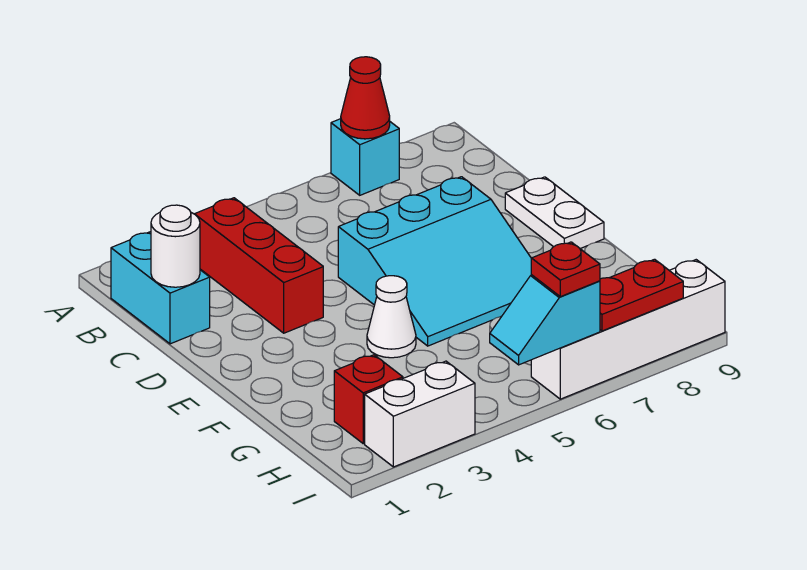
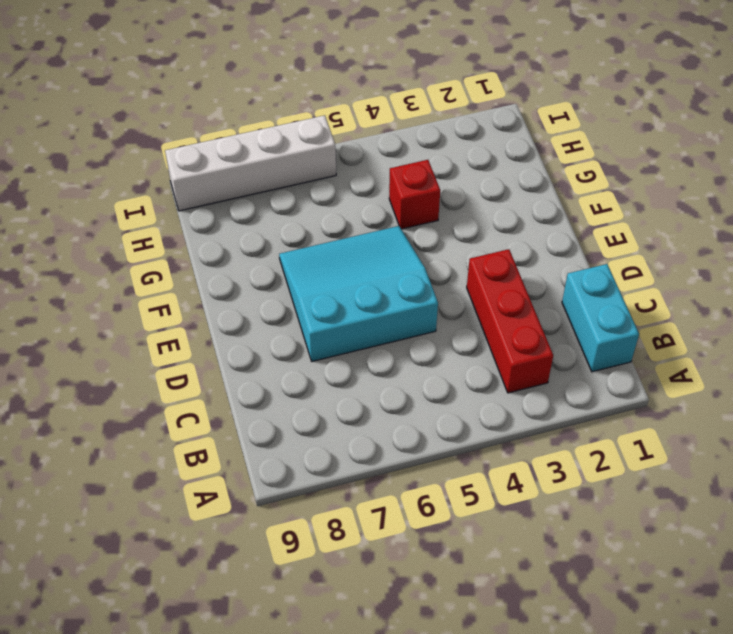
red 1x1 brick [389,160,440,229] -> red 1x1 brick moved to [334,355,403,444]
none -> cyan 1x1 brick [331,119,399,195]
none -> white 1x2 plate [505,177,604,249]
none -> white 1x1 cone [367,276,416,358]

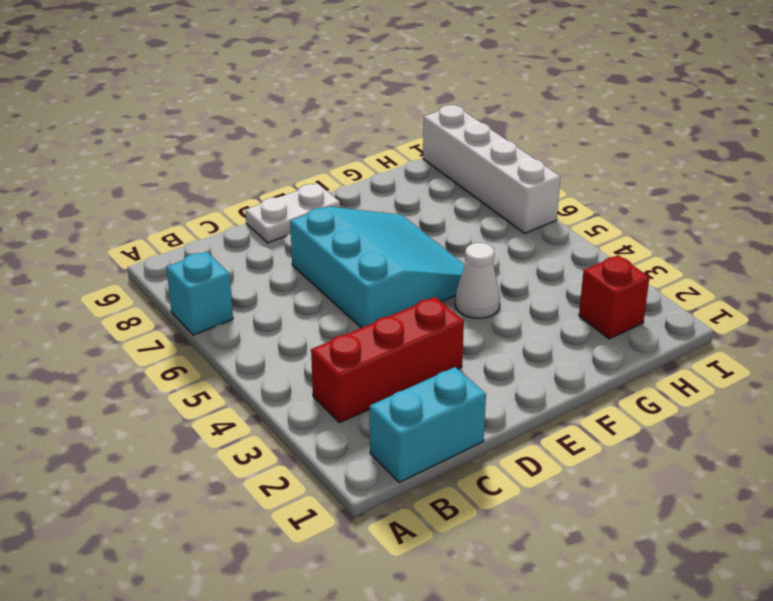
none -> white 1x2 brick [365,361,475,467]
none -> red 1x1 cone [341,57,390,139]
none -> white 1x1 round brick [151,205,200,287]

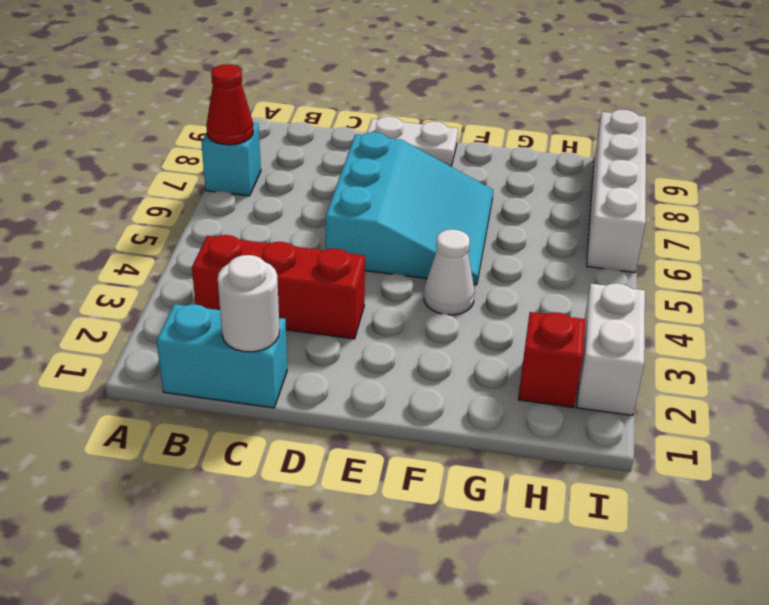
none -> cyan 1x2 slope [490,275,600,365]
none -> red 1x2 plate [600,259,683,331]
none -> red 1x1 plate [531,242,600,297]

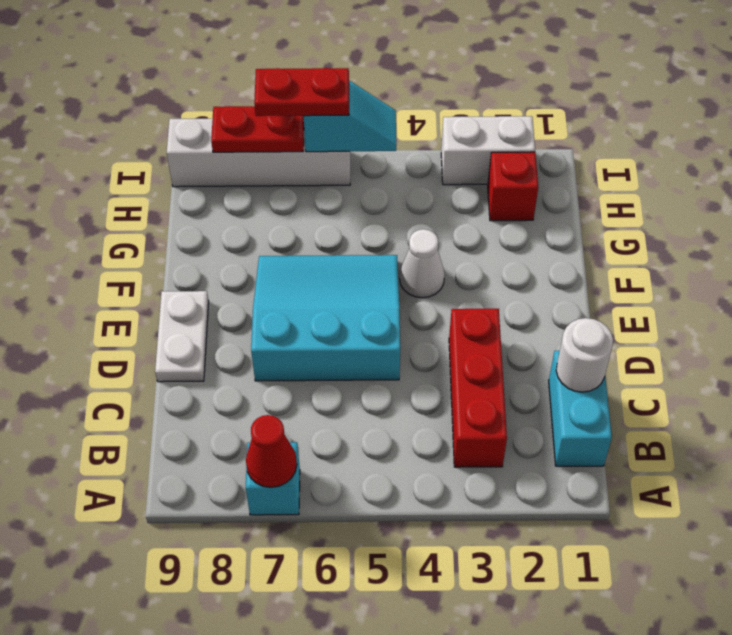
red 1x2 plate [254,68,349,116] -> red 1x1 plate [531,242,600,297]

